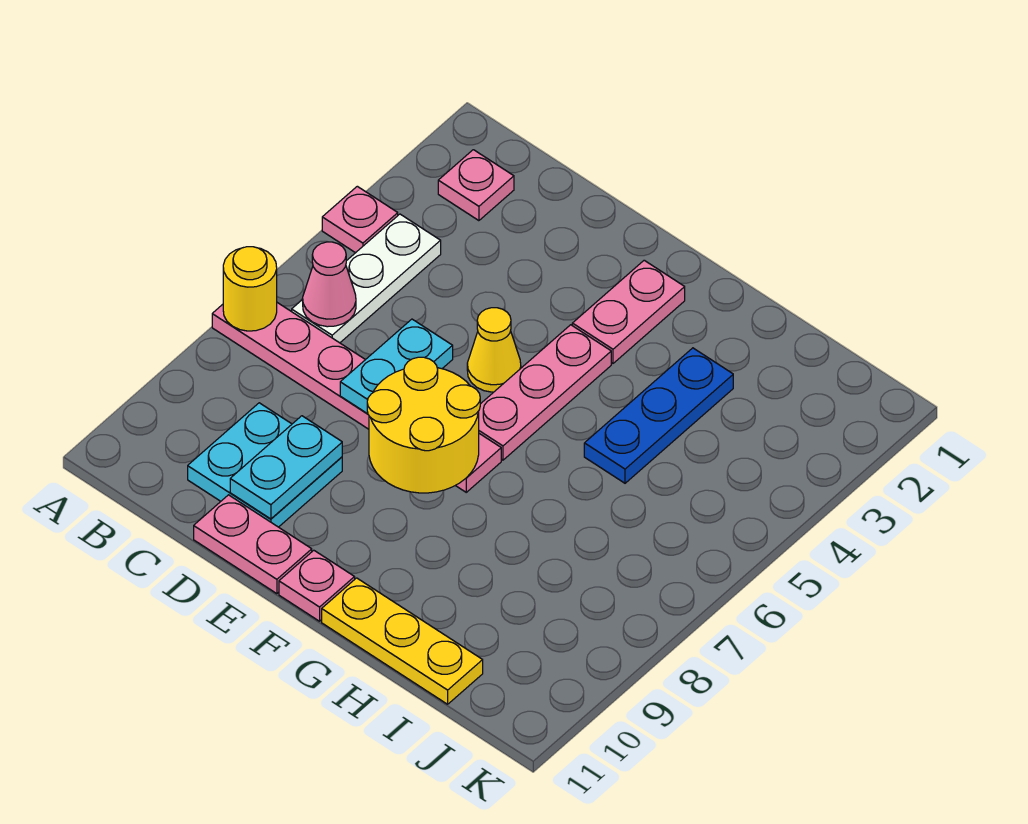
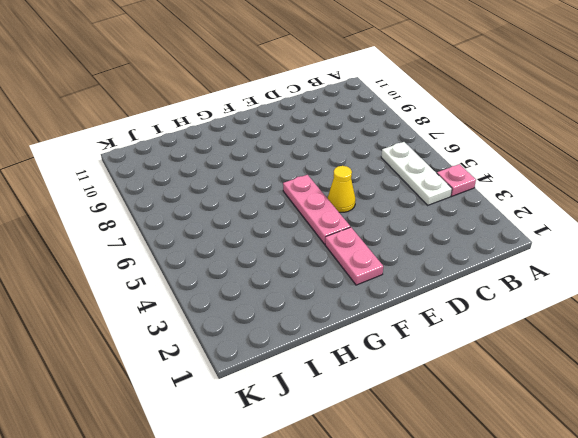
none -> pink 1x6 plate [212,303,501,492]
none -> pink 1x1 plate [438,150,514,221]
none -> cyan 2x2 plate [188,403,342,527]

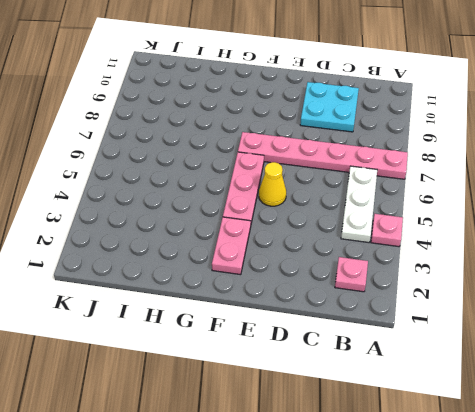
none -> pink 1x2 plate [194,495,312,594]
none -> pink 1x1 plate [279,550,355,621]
none -> yellow 1x3 plate [322,578,483,704]

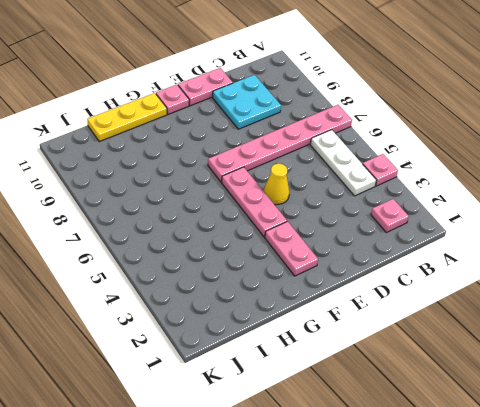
none -> blue 1x3 plate [584,348,733,483]
none -> yellow 1x1 round brick [223,247,277,331]
none -> pink 1x1 cone [303,242,356,327]

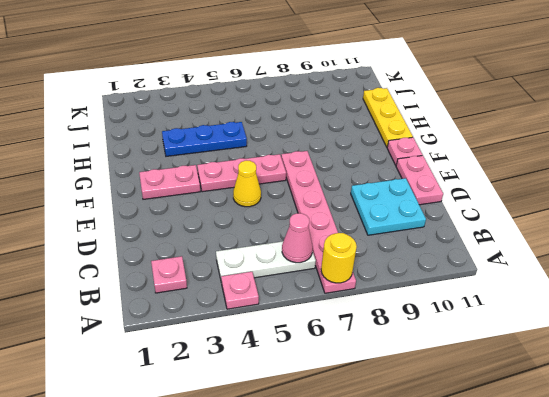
none -> cyan 1x2 plate [340,319,453,414]
none -> cyan 1x2 plate [230,416,342,519]
none -> yellow 2x2 round brick [367,357,480,493]

